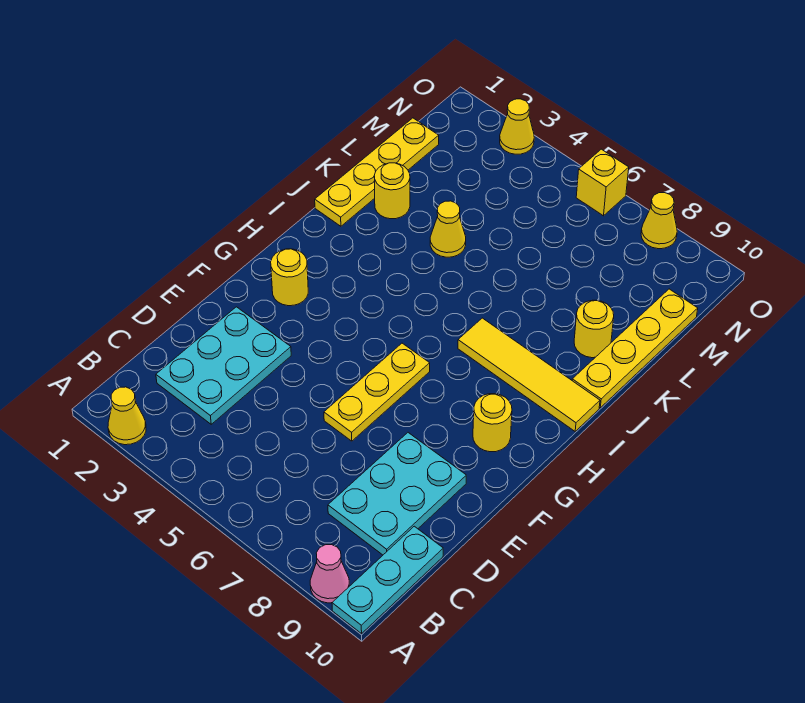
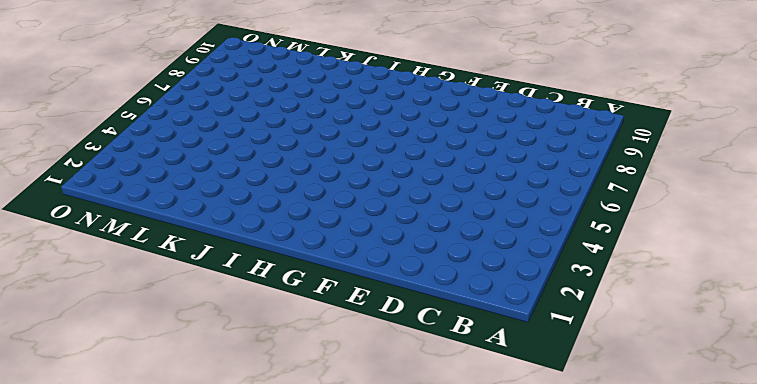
none -> yellow 1x1 cone [108,387,146,445]
none -> pink 1x1 cone [310,545,349,603]
none -> cyan 1x3 plate [332,526,443,634]

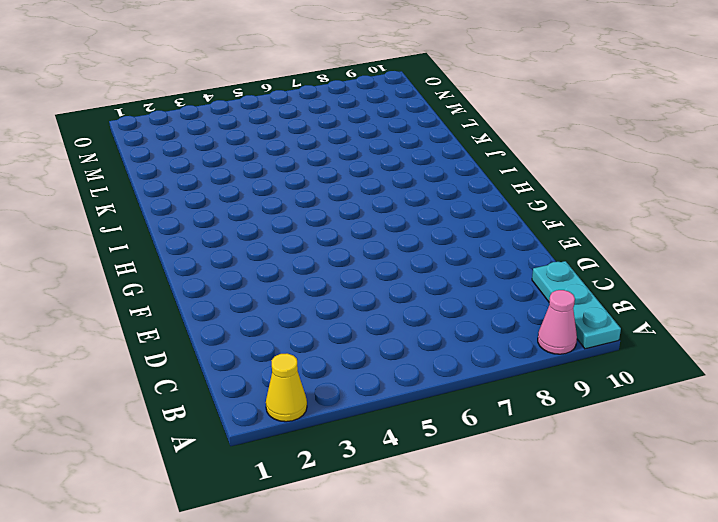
none -> cyan 2x3 plate [156,307,291,424]
none -> cyan 2x3 plate [328,433,466,555]
none -> yellow 1x3 plate [324,343,430,441]

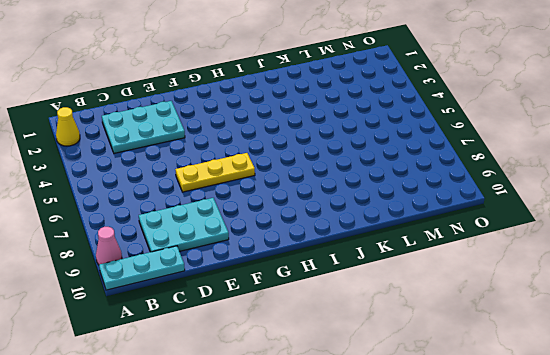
none -> yellow 1x1 round brick [271,249,308,306]
none -> yellow 1x1 round brick [473,394,512,452]
none -> yellow 1x4 tile [458,318,600,431]

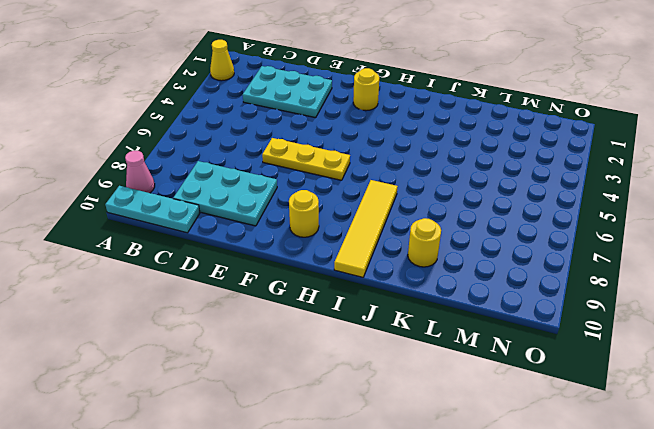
none -> yellow 1x4 plate [315,118,439,226]
none -> yellow 1x4 plate [572,289,698,408]
none -> yellow 1x1 round brick [374,163,410,219]

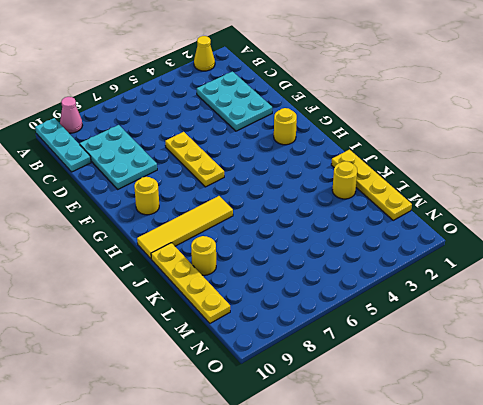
none -> yellow 1x1 cone [430,201,466,257]
none -> yellow 1x1 cone [500,99,534,154]
none -> yellow 1x1 brick [576,149,629,216]

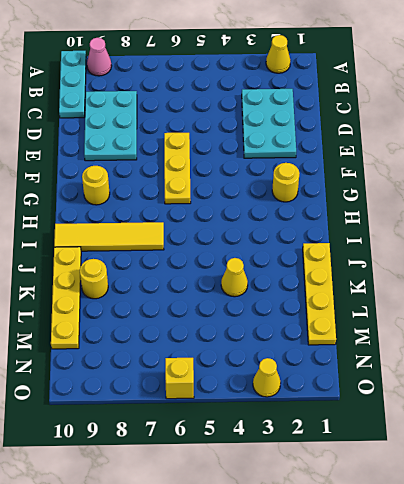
none -> yellow 1x1 round brick [374,163,410,219]
none -> yellow 1x1 cone [641,193,677,249]

